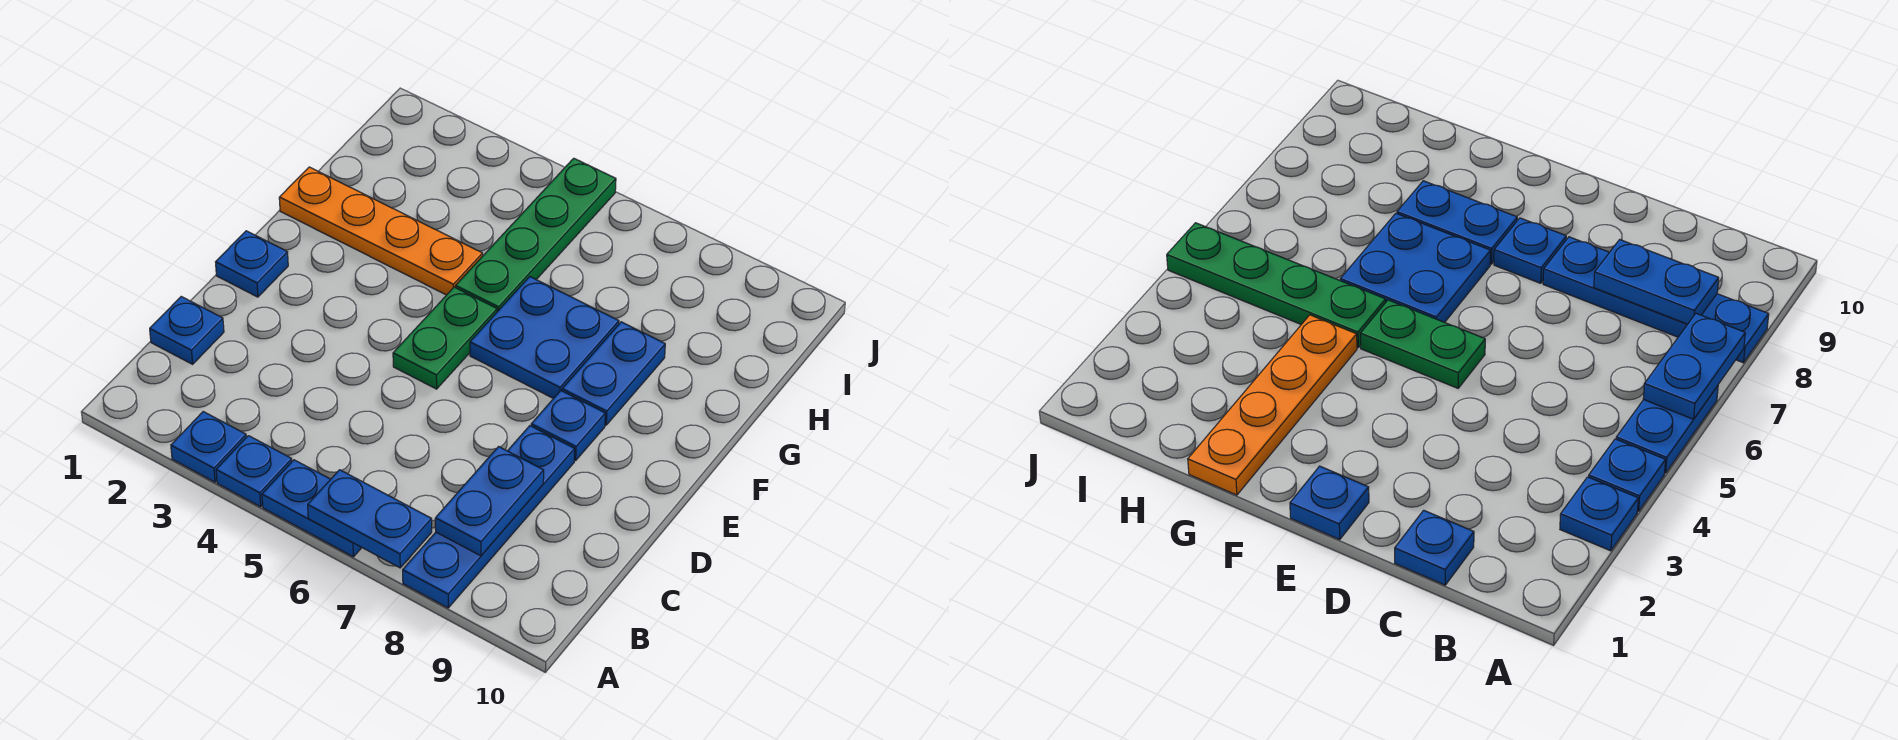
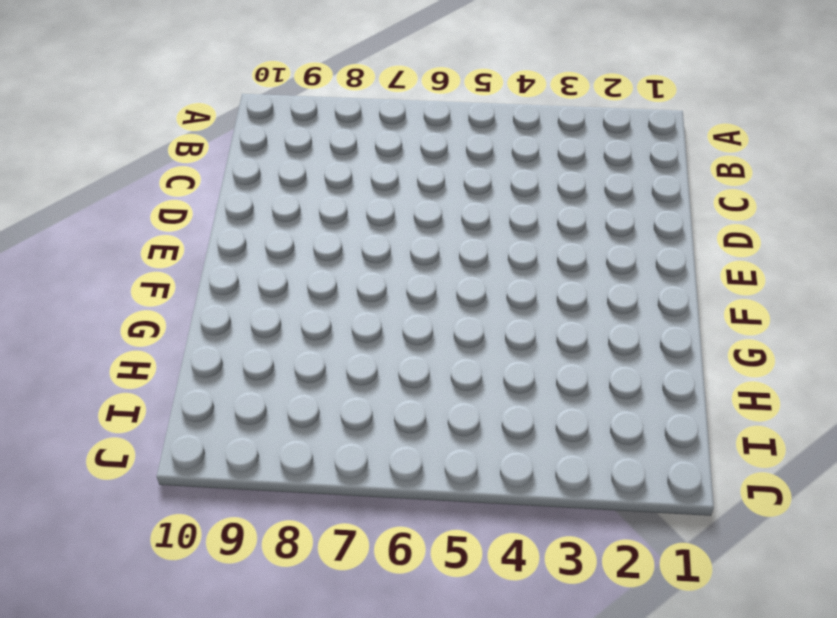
none -> blue 1x1 plate [171,412,246,482]
none -> blue 1x1 plate [216,436,292,507]
none -> blue 1x2 plate [262,460,362,557]

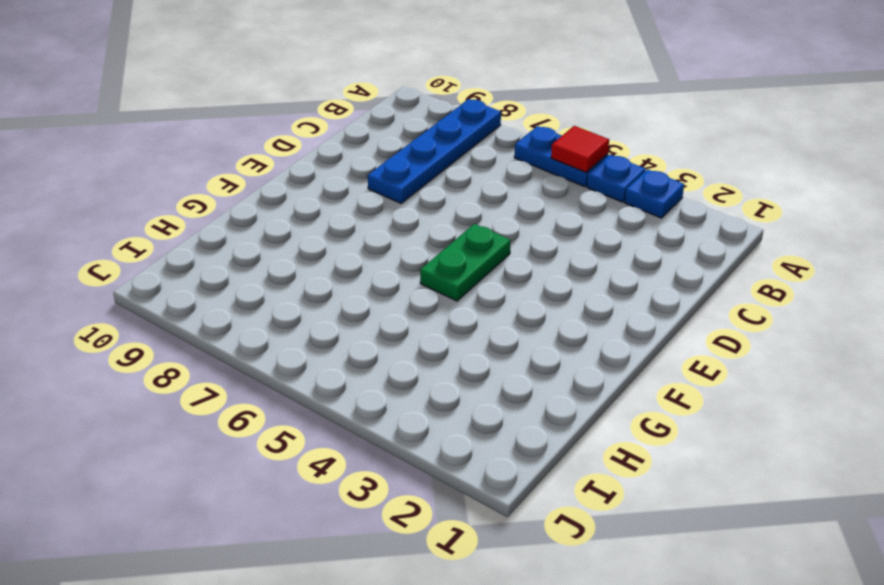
red 1x1 tile [551,126,609,172] -> none
none -> blue 1x1 plate [150,297,224,364]
none -> blue 1x1 plate [216,231,288,297]
none -> blue 1x1 plate [531,391,605,461]

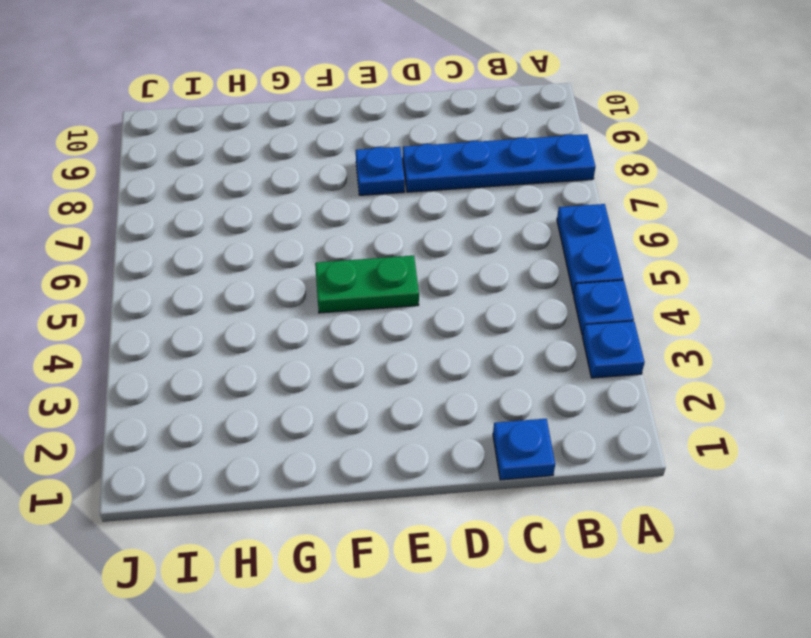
none -> blue 1x1 plate [216,231,288,297]
none -> blue 2x2 plate [470,277,619,398]
none -> blue 1x2 plate [562,322,665,425]

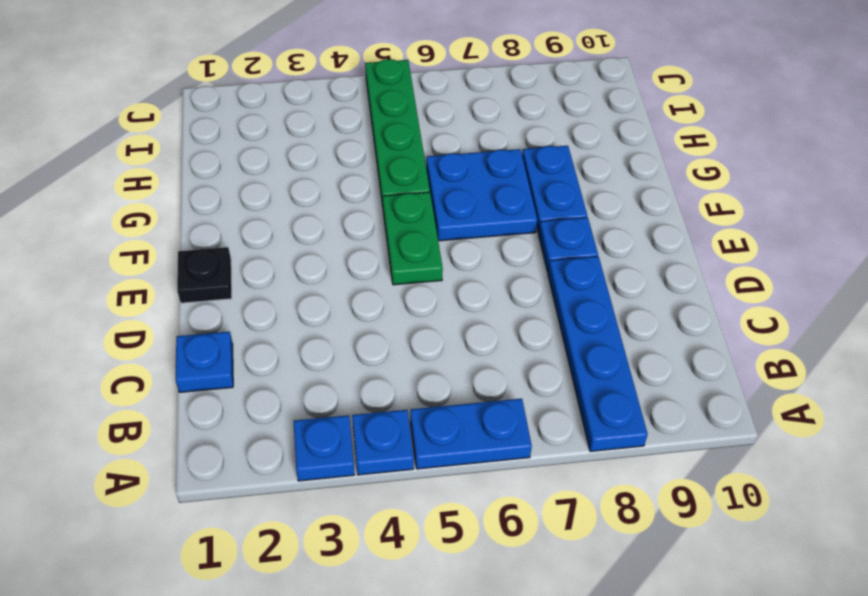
black 1x1 plate [177,247,232,303] -> blue 1x1 plate [216,231,288,297]
none -> orange 1x4 plate [279,167,483,295]
none -> blue 1x2 plate [308,470,432,568]
none -> blue 1x2 plate [435,447,544,556]

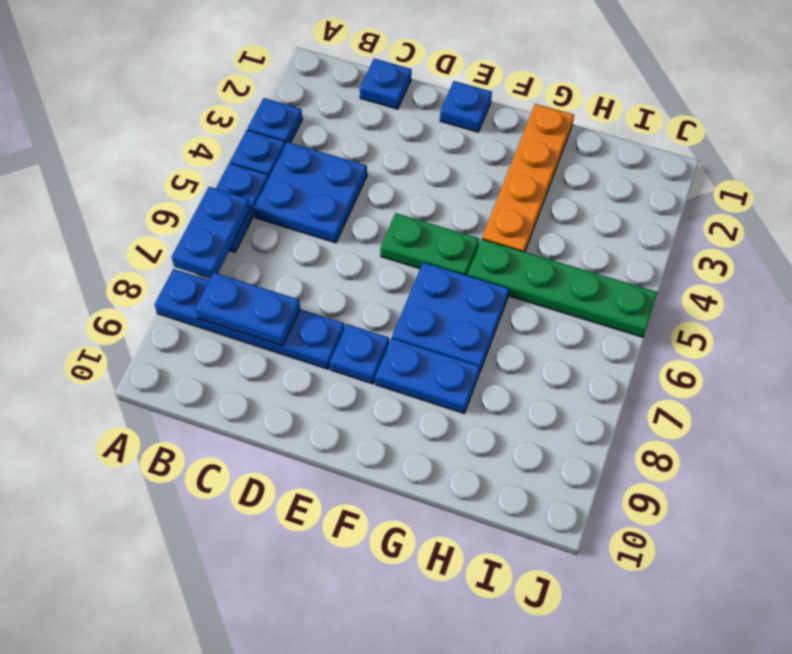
blue 2x2 plate [253,142,367,243] -> none

